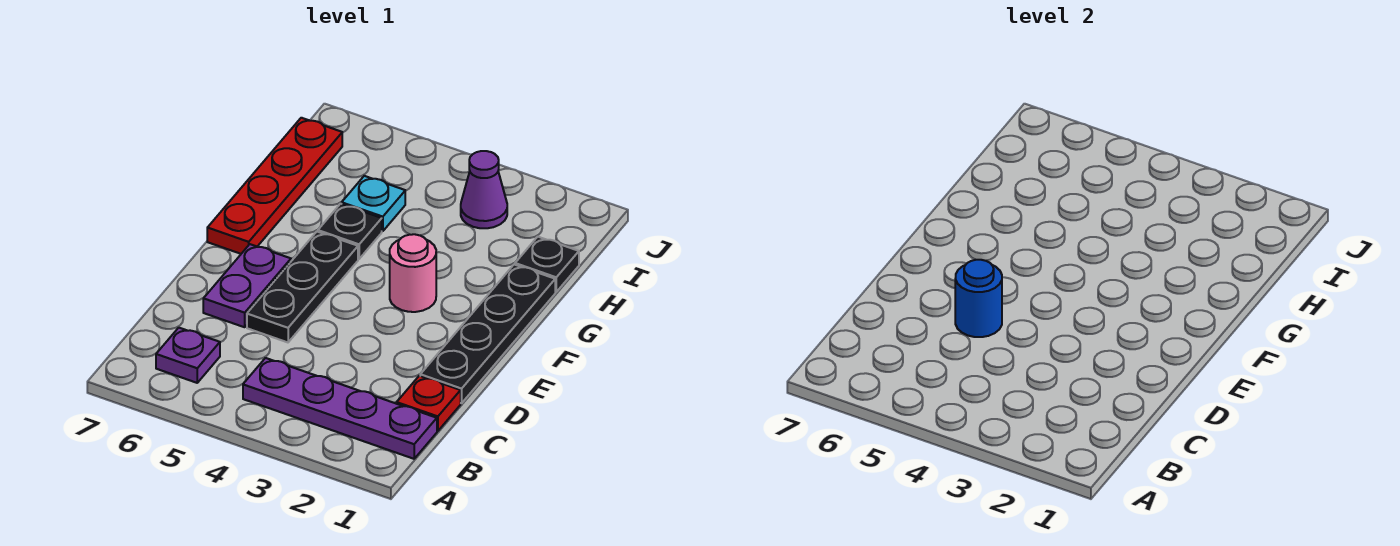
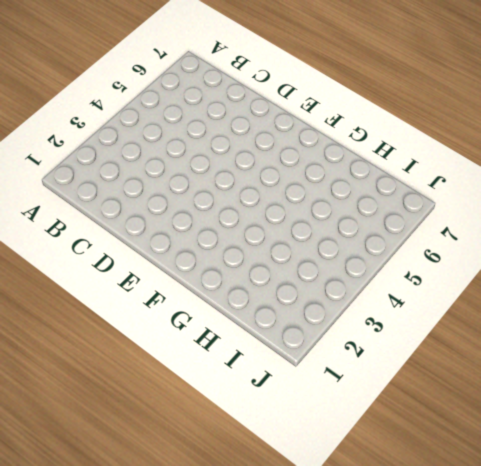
none -> purple 1x4 plate [243,358,437,459]
none -> purple 1x1 plate [156,328,220,383]
none -> red 1x1 plate [397,376,461,431]

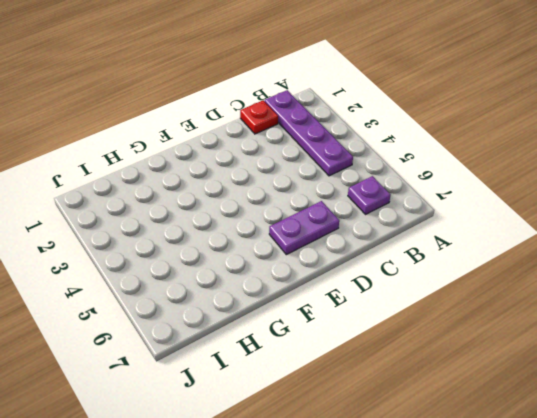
none -> black 1x4 plate [420,265,555,403]
none -> black 1x3 plate [247,232,358,342]
none -> pink 1x1 round brick [390,234,436,312]

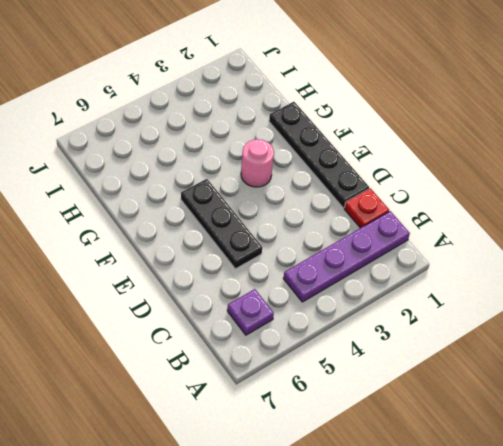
none -> purple 1x2 plate [203,244,291,327]
none -> red 1x4 plate [207,118,342,254]
none -> black 1x1 plate [318,204,382,259]

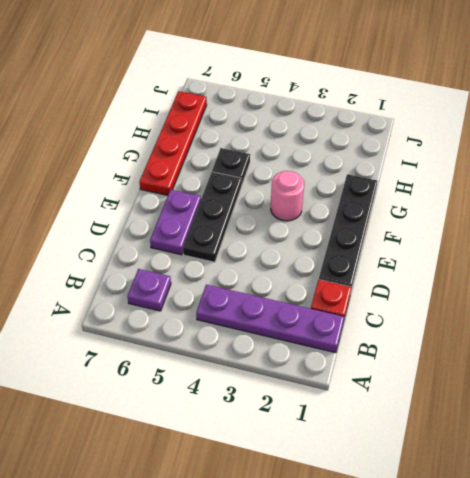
none -> black 1x1 plate [515,237,579,292]
none -> cyan 1x1 plate [342,176,405,231]
none -> purple 1x1 cone [461,151,507,228]

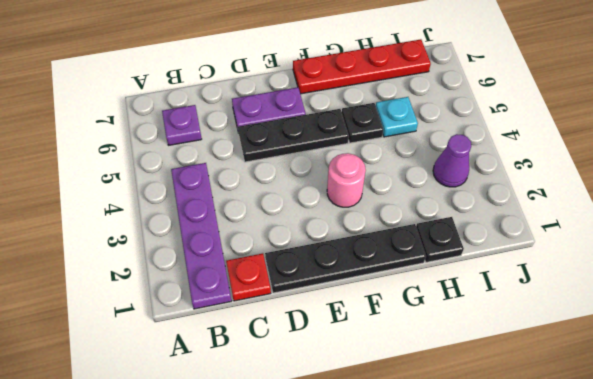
none -> blue 1x1 round brick [955,260,1002,337]

